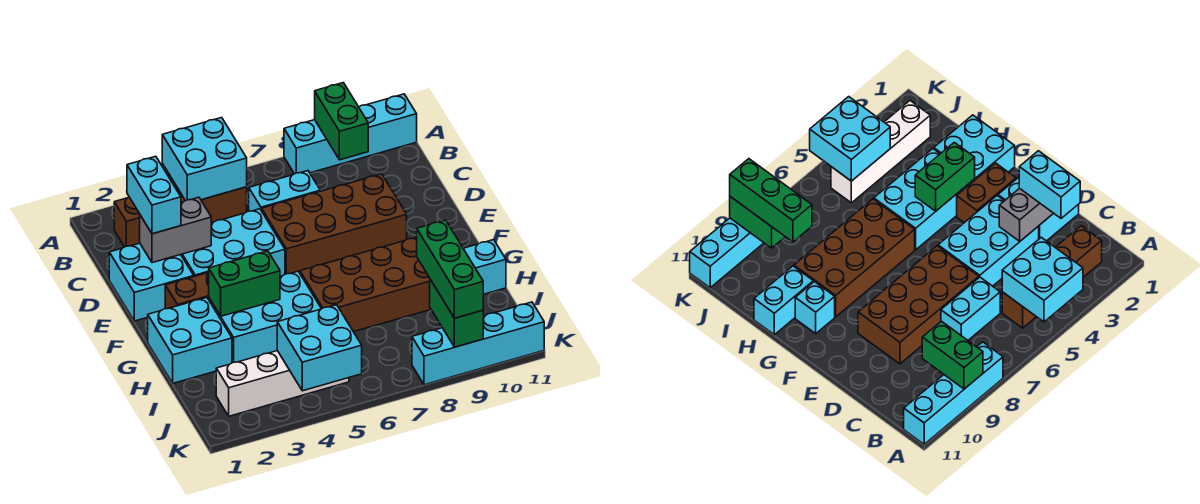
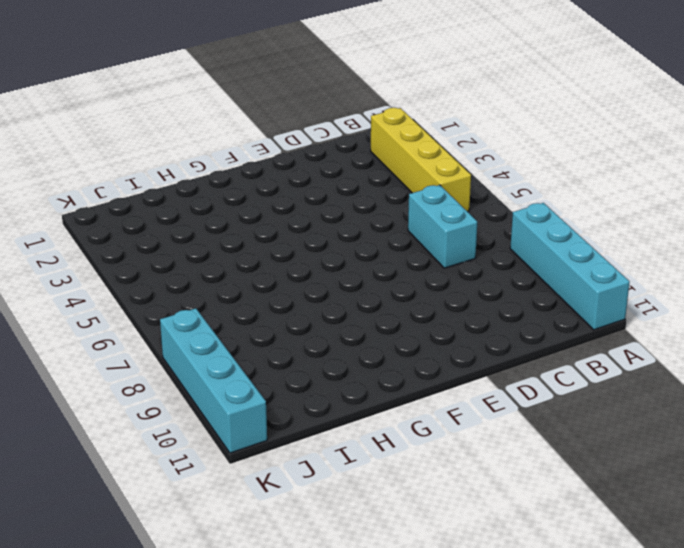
yellow 1x4 brick [371,108,471,212] -> brown 1x4 brick [114,184,247,247]
none -> cyan 2x2 brick [109,243,194,321]
none -> cyan 2x3 brick [181,209,285,276]
none -> brown 2x4 brick [262,174,407,274]

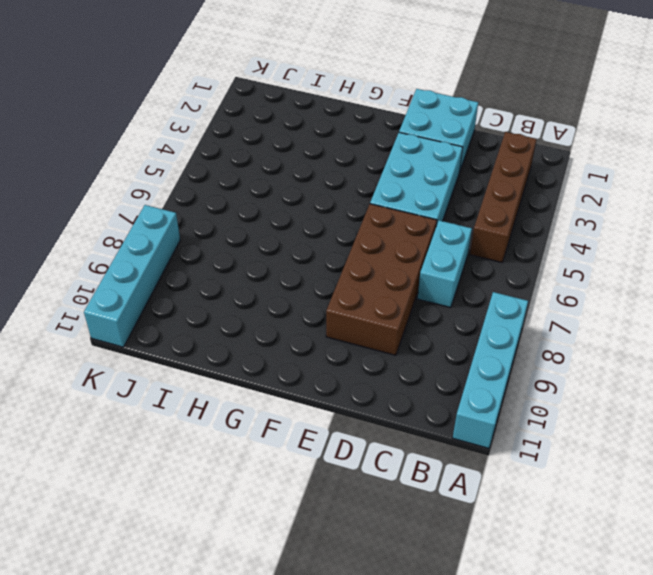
none -> brown 1x2 brick [165,273,209,309]
none -> cyan 2x2 brick [148,298,232,383]
none -> cyan 2x3 brick [209,271,321,363]

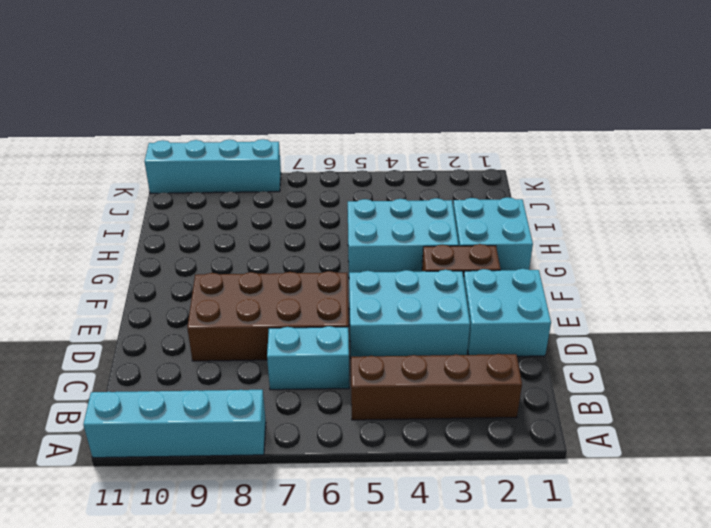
none -> brown 2x4 brick [300,237,431,332]
none -> cyan 1x1 brick [795,282,835,334]
none -> cyan 1x2 brick [463,240,506,294]

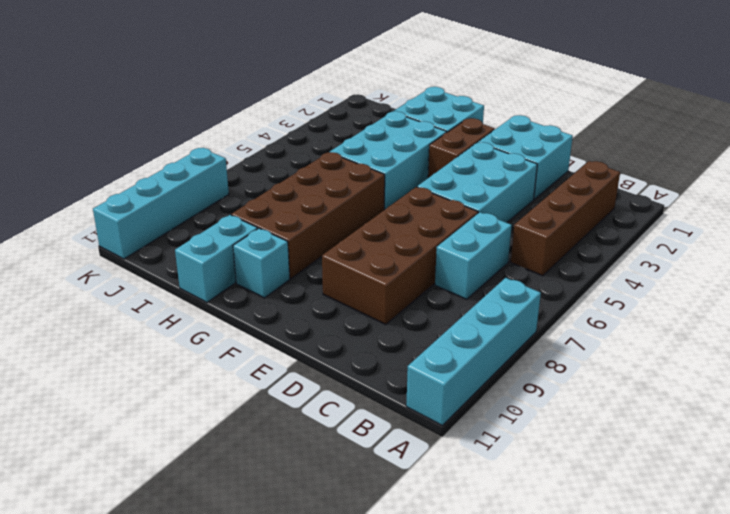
none -> white 1x4 brick [216,351,349,416]
none -> cyan 2x2 brick [162,118,247,201]
none -> green 1x2 brick [315,83,368,160]

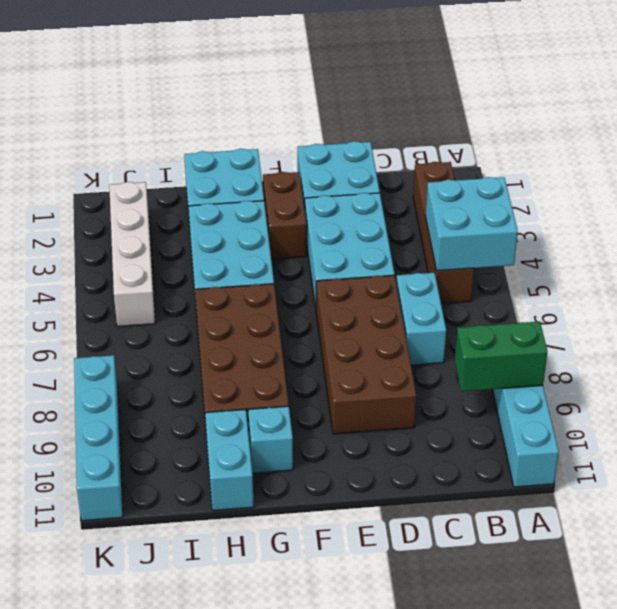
none -> grey 1x2 brick [140,197,211,263]
none -> green 1x2 brick [208,251,280,316]
none -> cyan 2x2 brick [277,305,362,391]

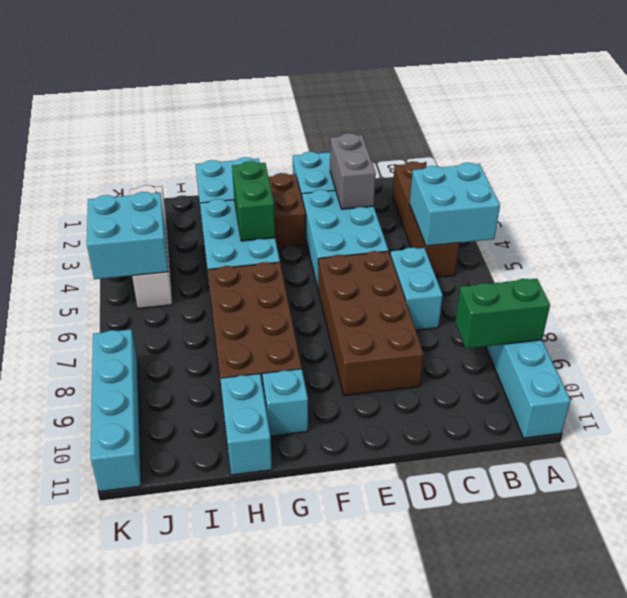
none -> green 1x2 brick [430,280,483,347]
none -> cyan 1x2 brick [127,156,181,234]
none -> green 1x3 brick [417,220,483,318]

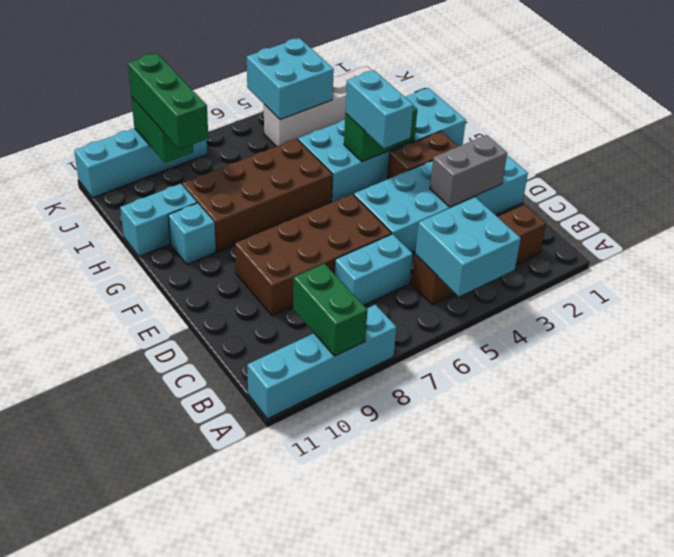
cyan 1x2 brick [345,70,413,148] -> cyan 1x2 brick moved to [127,156,181,234]

